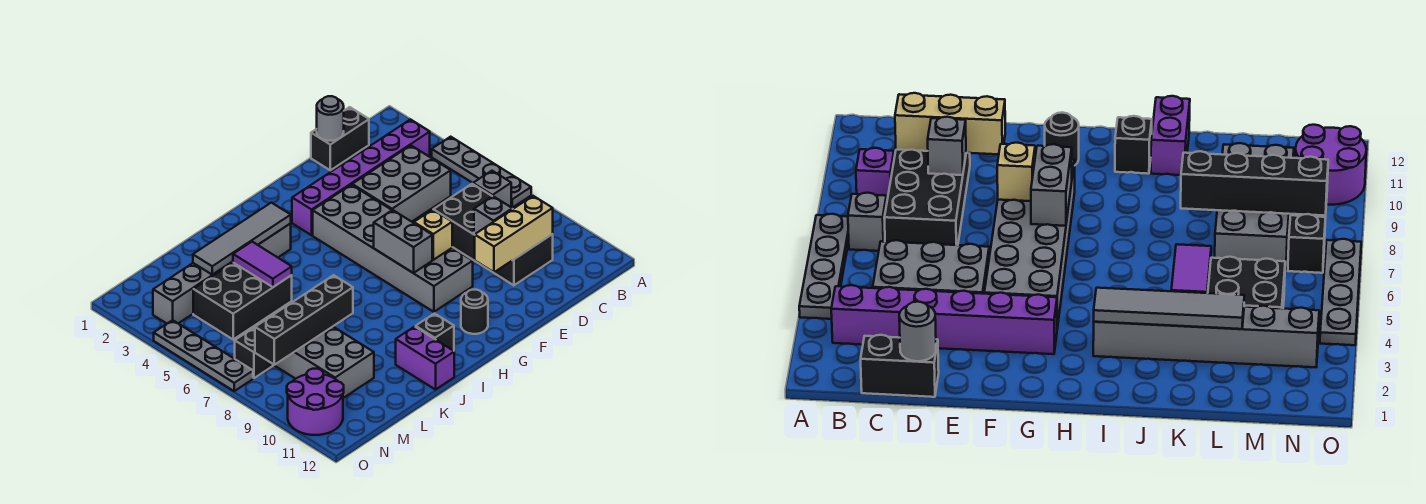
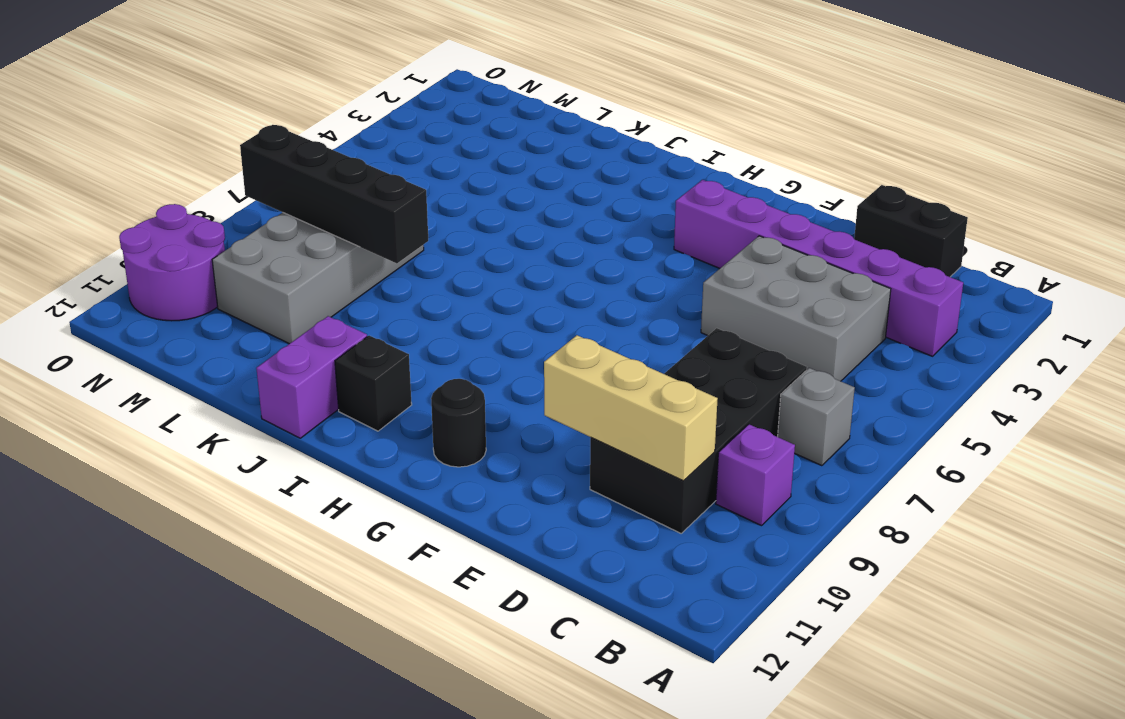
none -> grey 1x4 plate [432,137,531,208]
none -> grey 2x6 brick [313,185,473,312]
none -> grey 1x6 brick [153,223,291,323]

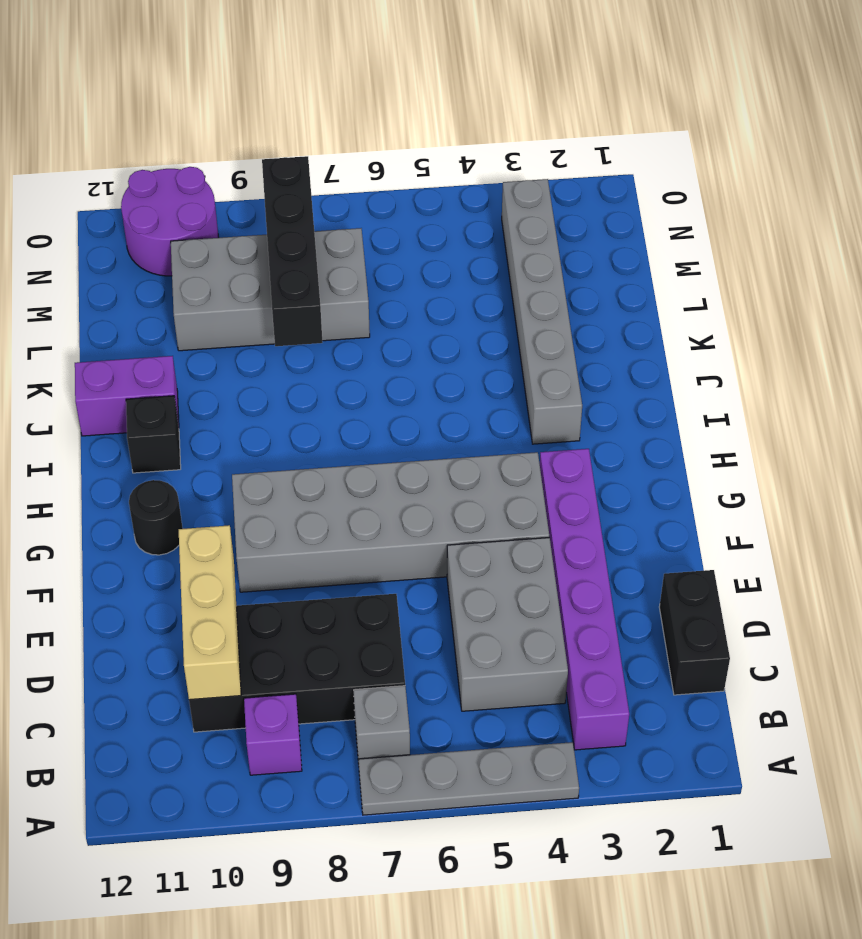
none -> black 2x3 brick [193,263,292,339]
none -> black 1x1 brick [235,328,273,378]
none -> grey 1x4 plate [154,320,253,391]

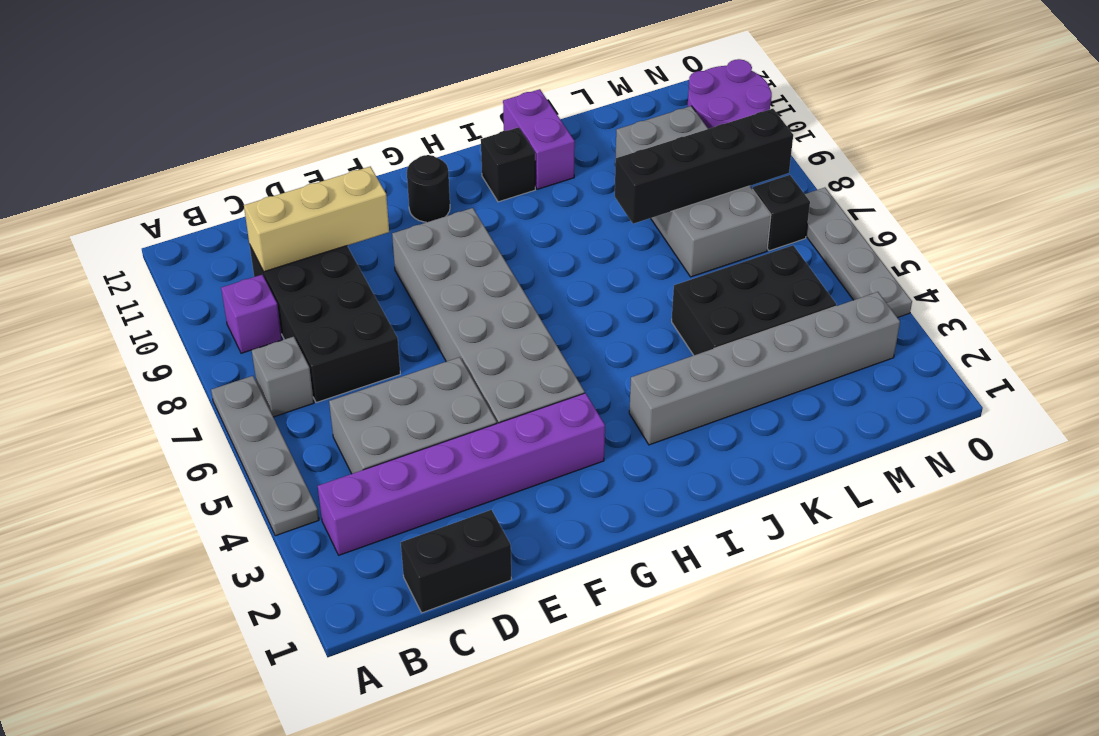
none -> grey 1x1 round brick [317,96,344,141]
none -> grey 1x1 brick [474,196,512,235]
none -> tan 1x1 brick [414,210,452,260]

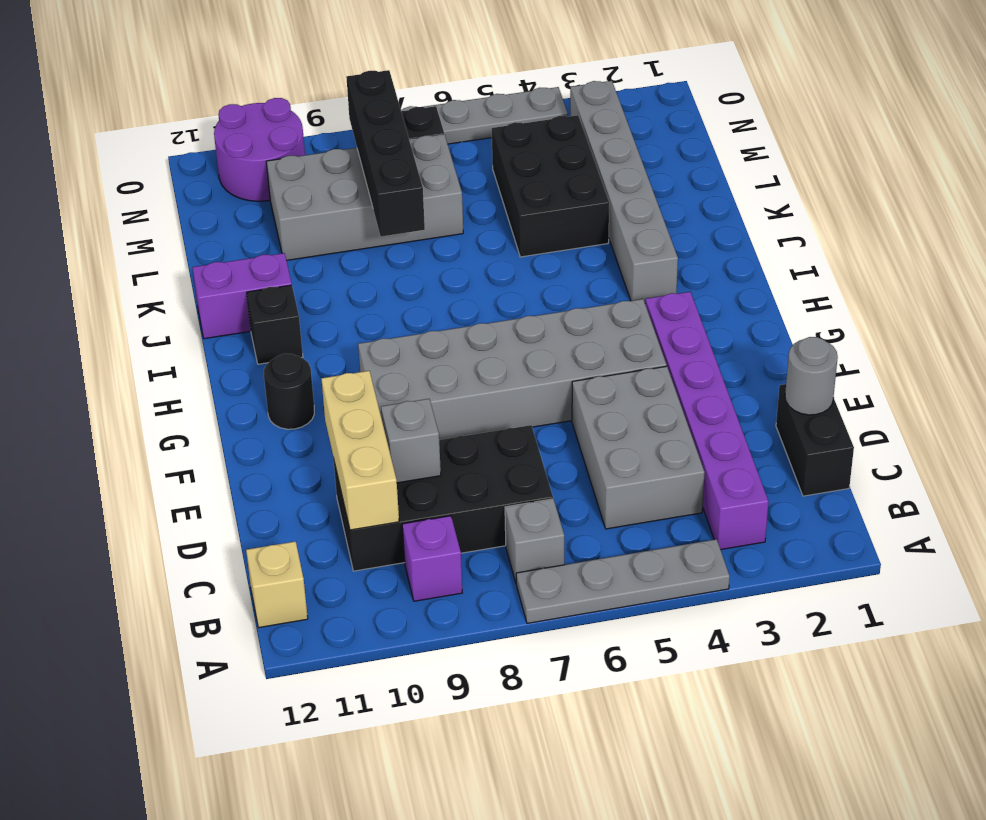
tan 1x1 brick [246,541,308,628] -> tan 1x1 brick moved to [414,210,452,260]
none -> grey 1x2 brick [374,210,432,273]
none -> grey 1x4 tile [193,203,291,275]
none -> purple 1x2 tile [233,242,292,287]

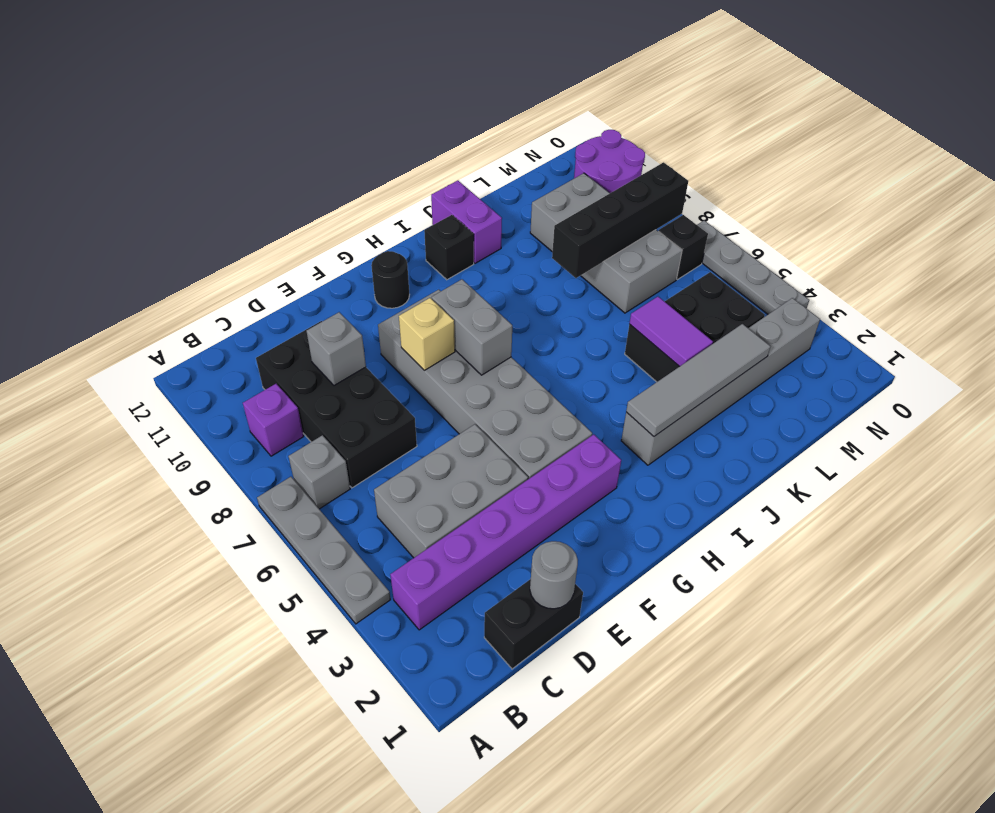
none -> tan 1x3 brick [475,196,553,272]

